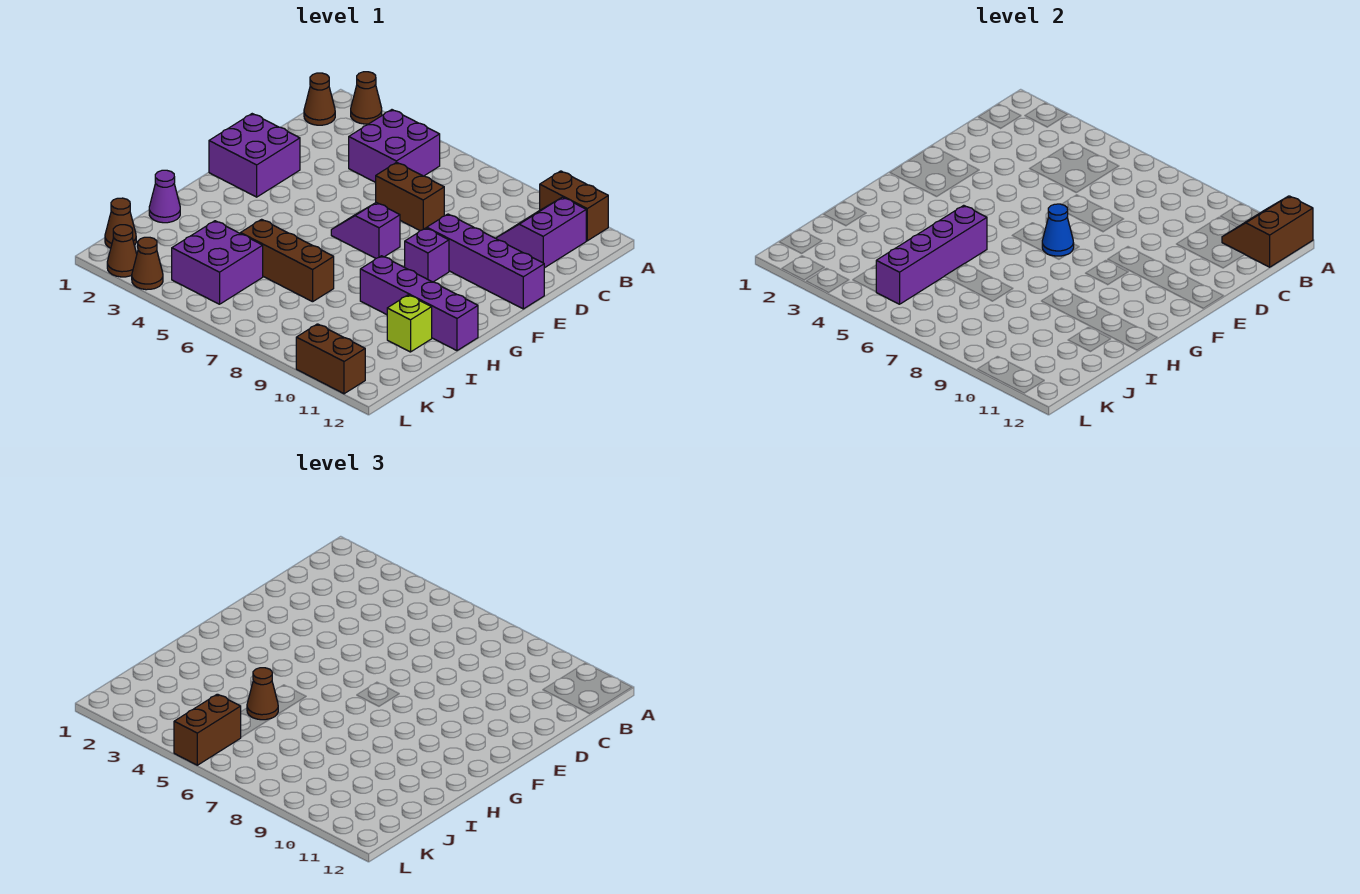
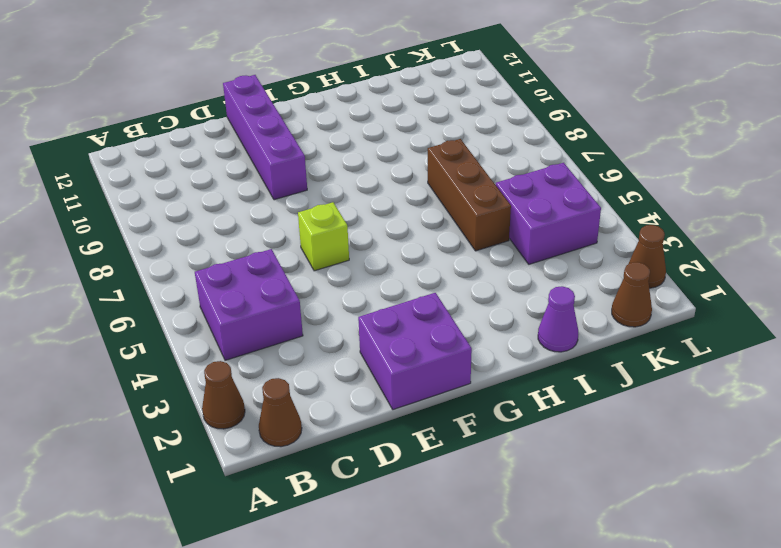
lime 1x1 brick [298,202,349,271] -> lime 1x1 brick moved to [387,295,432,352]
none -> brown 1x2 brick [540,171,608,241]
none -> purple 2x2 slope [496,197,586,268]
none -> brown 1x2 brick [376,162,444,231]

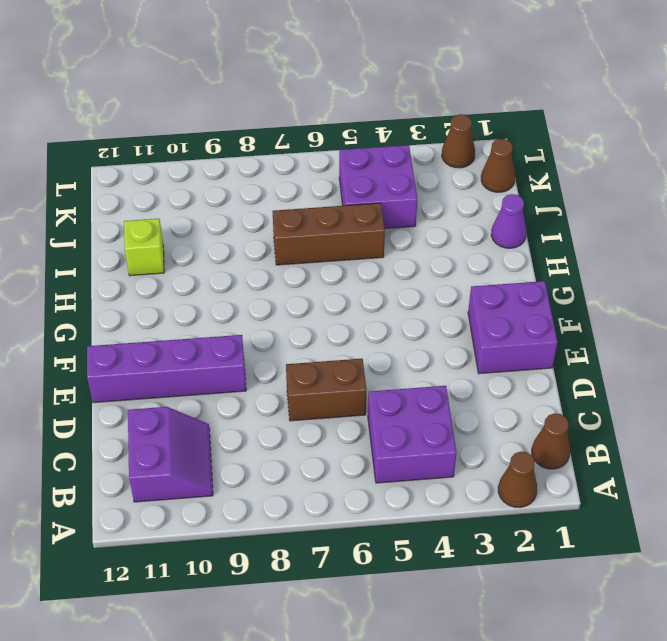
none -> brown 1x2 brick [540,171,608,241]
none -> purple 1x2 slope [331,203,400,258]
none -> purple 1x1 brick [405,228,449,282]

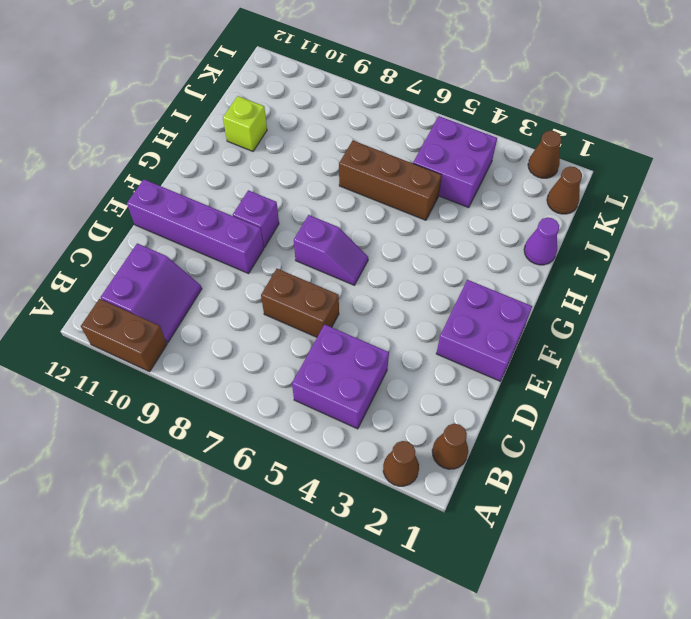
none -> purple 1x4 brick [360,256,478,351]
none -> brown 1x1 cone [132,237,163,290]
none -> brown 1x2 brick [296,324,365,394]

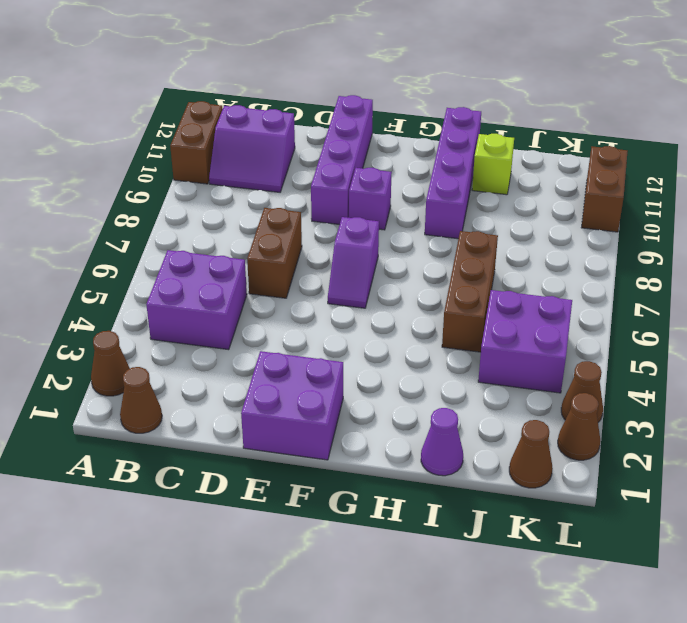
none -> brown 2x2 slope [1222,196,1313,267]
none -> blue 1x1 cone [1042,204,1074,256]
none -> purple 1x4 brick [876,205,987,304]

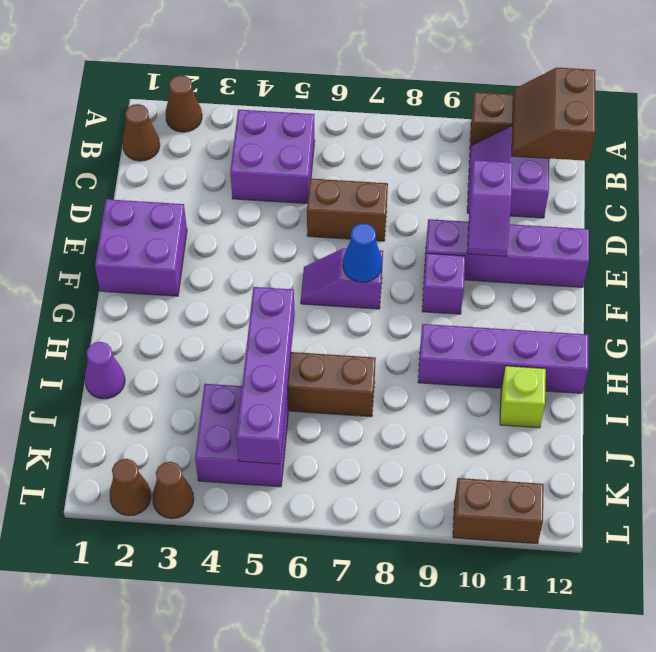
purple 1x2 slope [467,160,513,256] -> none
none -> brown 1x1 cone [105,198,136,248]
none -> brown 1x1 cone [247,668,278,720]
none -> brown 1x2 brick [174,694,241,765]

